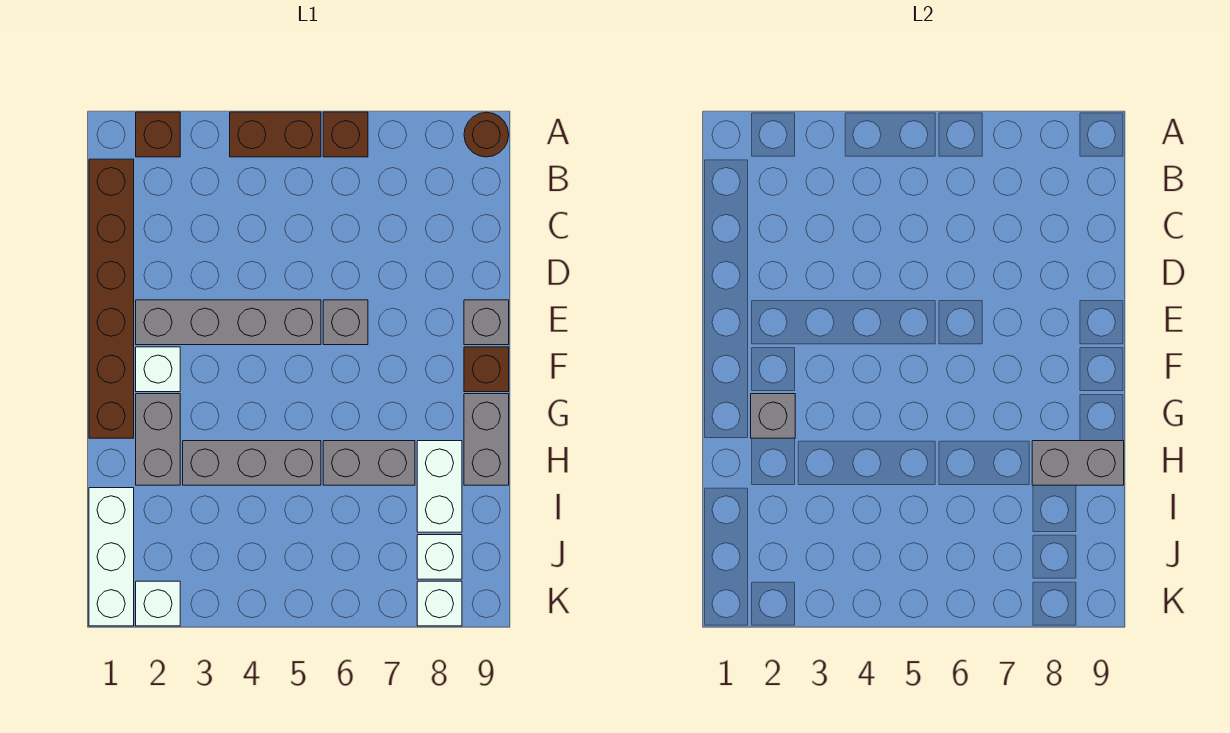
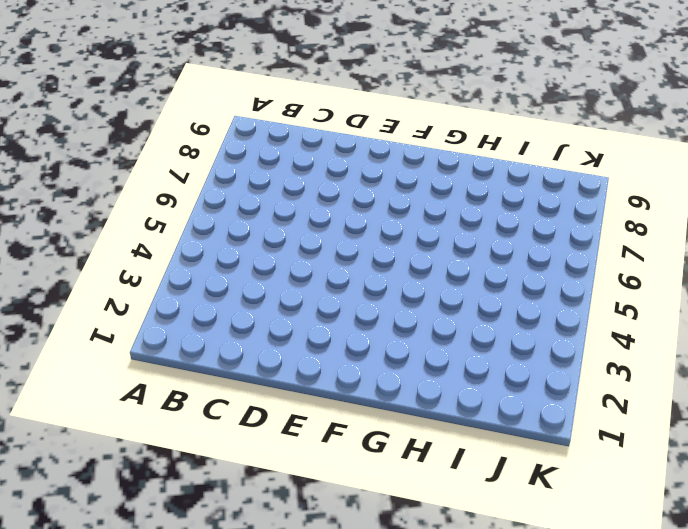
none -> brown 1x1 brick [136,112,180,157]
none -> brown 1x2 brick [230,112,321,157]
none -> brown 1x1 brick [323,112,368,157]

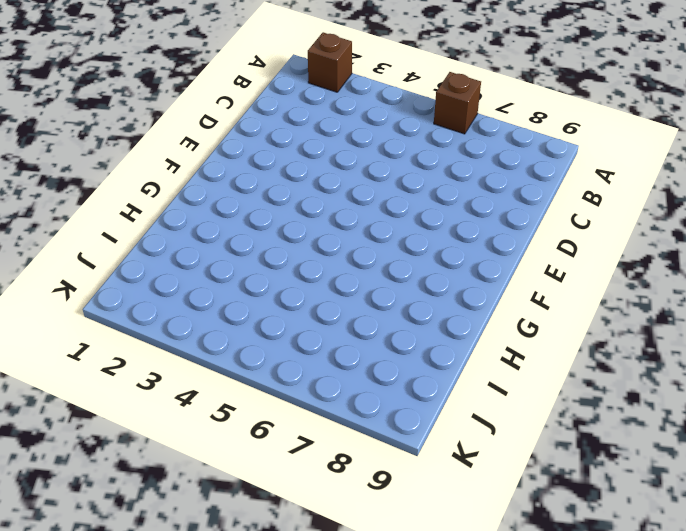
none -> brown 1x2 brick [230,112,321,157]
none -> brown 1x1 round brick [464,112,509,157]
none -> brown 1x6 brick [89,159,134,438]

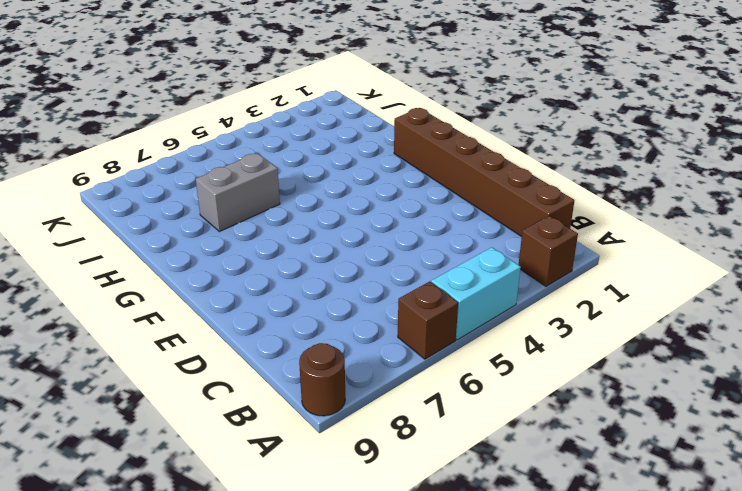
cyan 1x2 brick [431,247,521,340] -> brown 1x2 brick [230,112,321,157]
none -> grey 1x4 brick [136,300,321,345]
none -> grey 1x1 brick [323,300,368,345]
none -> grey 1x1 brick [464,300,509,345]

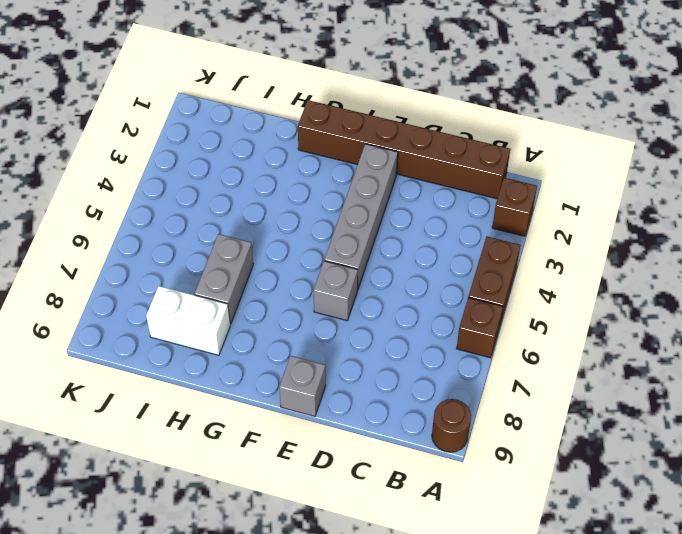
none -> white 1x1 brick [136,347,180,392]
none -> brown 1x1 brick [464,347,509,392]
none -> grey 1x2 brick [136,394,180,485]

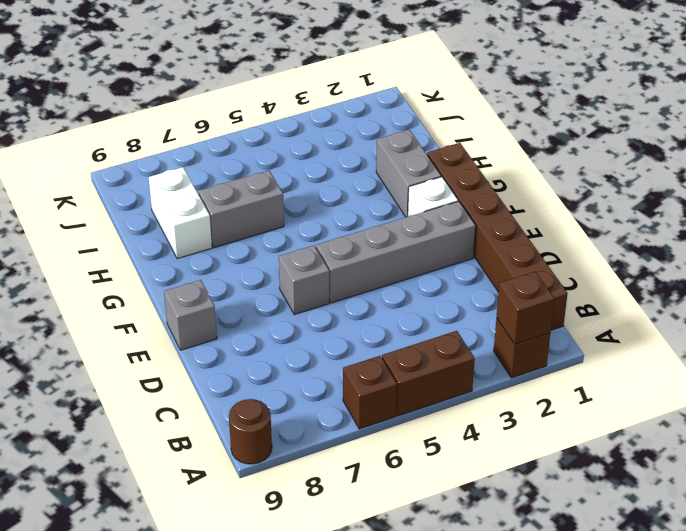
brown 1x1 brick [497,271,554,344] -> brown 1x1 brick moved to [464,347,509,392]
none -> grey 1x2 brick [464,394,509,485]
none -> grey 1x3 brick [183,441,321,485]
none -> white 1x3 brick [89,488,134,626]

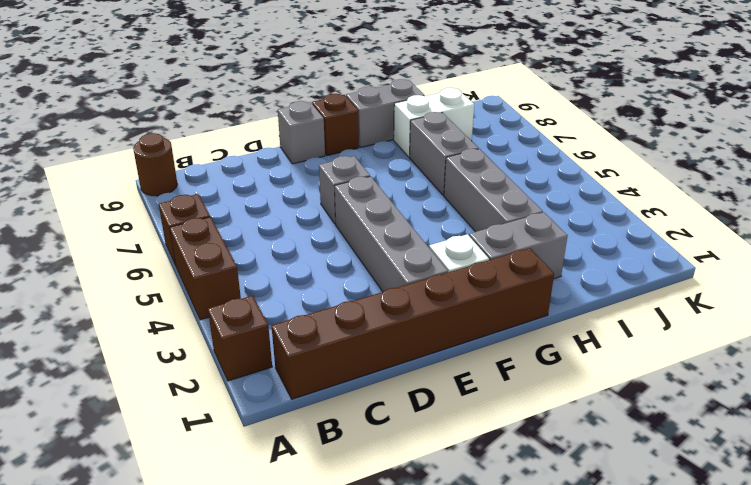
none -> white 1x3 brick [89,488,134,626]
none -> white 1x1 brick [417,535,462,579]
none -> white 1x1 brick [136,581,180,626]

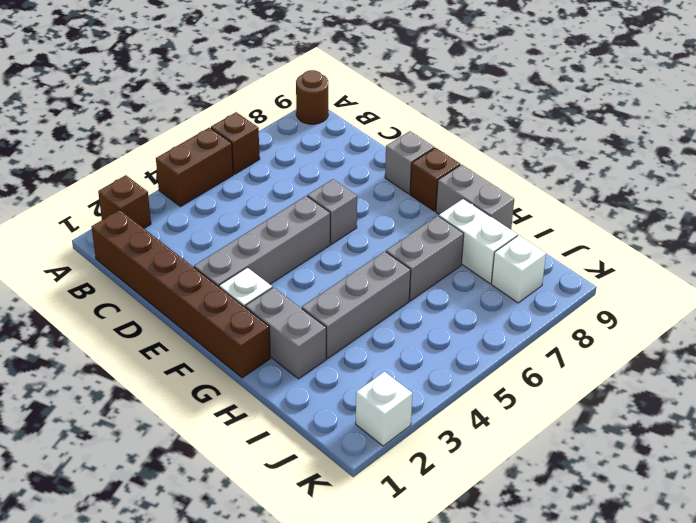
none -> white 1x3 brick [89,488,134,626]
none -> white 1x1 brick [417,581,462,626]
none -> grey 1x1 brick [751,394,795,438]

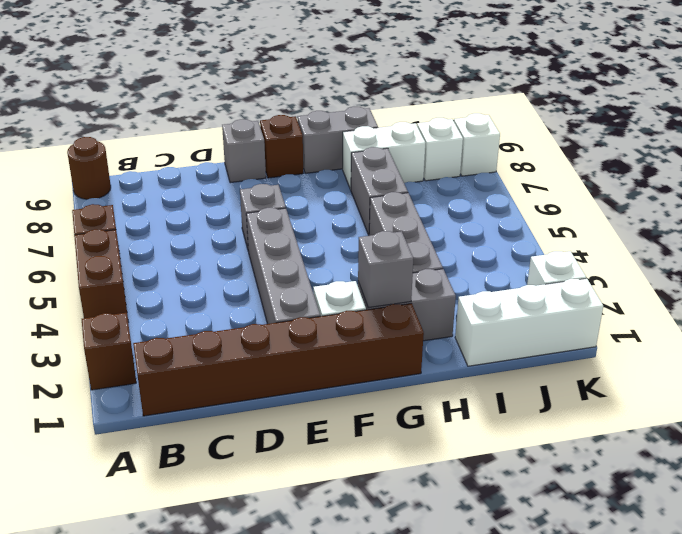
none -> grey 1x2 brick [1032,441,1124,485]

